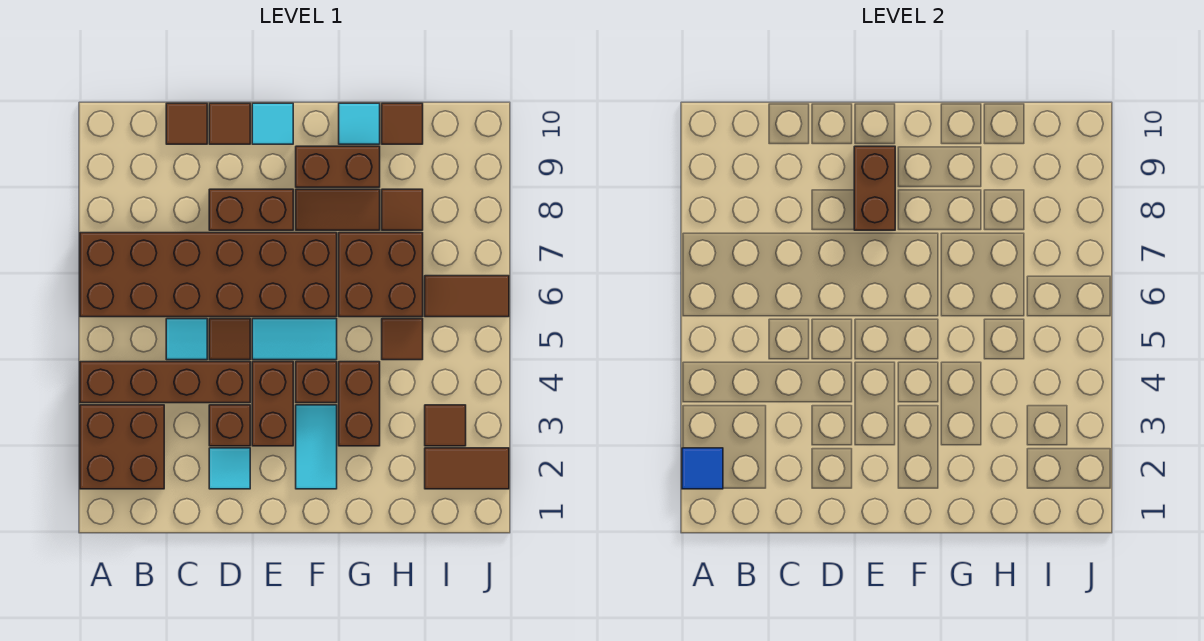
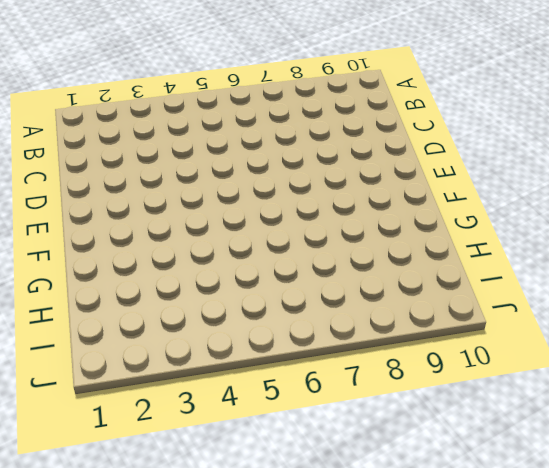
none -> brown 2x2 brick [80,405,164,489]
none -> brown 1x4 brick [80,362,250,403]
none -> brown 2x6 brick [80,233,337,317]

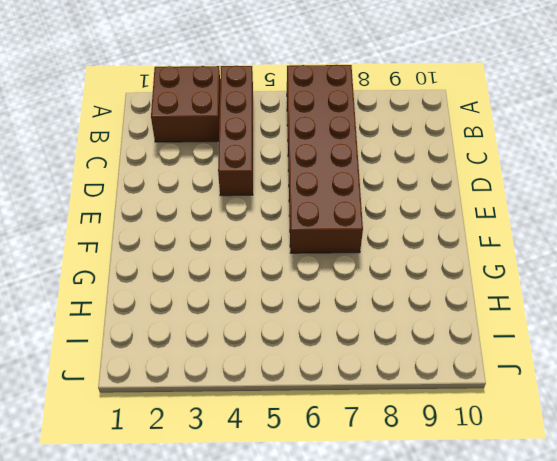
none -> cyan 1x1 tile [166,319,207,360]
none -> brown 1x1 tile [166,103,207,144]
none -> cyan 1x1 tile [209,448,250,489]

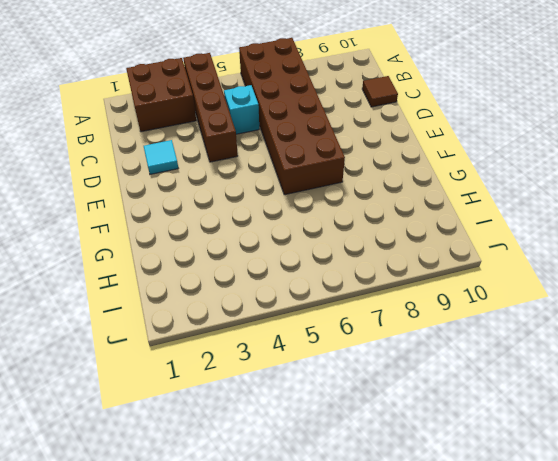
cyan 1x1 brick [224,85,259,134] -> cyan 1x1 tile [166,319,207,360]
none -> brown 1x1 brick [209,405,250,446]
none -> brown 1x1 tile [209,319,250,360]
none -> brown 1x2 brick [209,189,293,230]

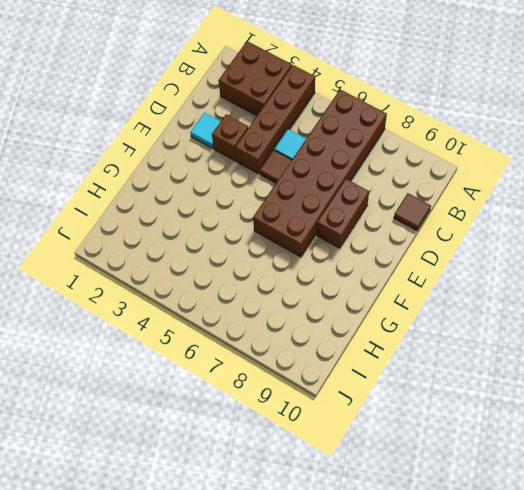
none -> brown 1x1 tile [209,103,250,144]
none -> brown 1x2 brick [252,362,293,446]
none -> cyan 1x2 tile [252,319,337,360]

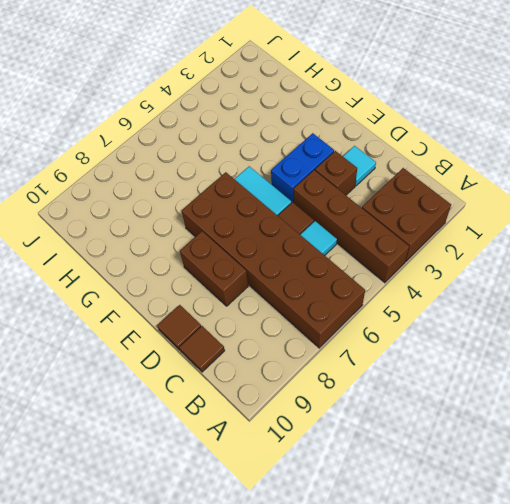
blue 1x2 brick [271,133,334,203] -> brown 1x2 brick [252,362,293,446]
none -> cyan 1x1 tile [252,103,293,144]
none -> cyan 1x2 tile [296,405,337,489]
none -> brown 1x1 brick [296,362,337,403]

